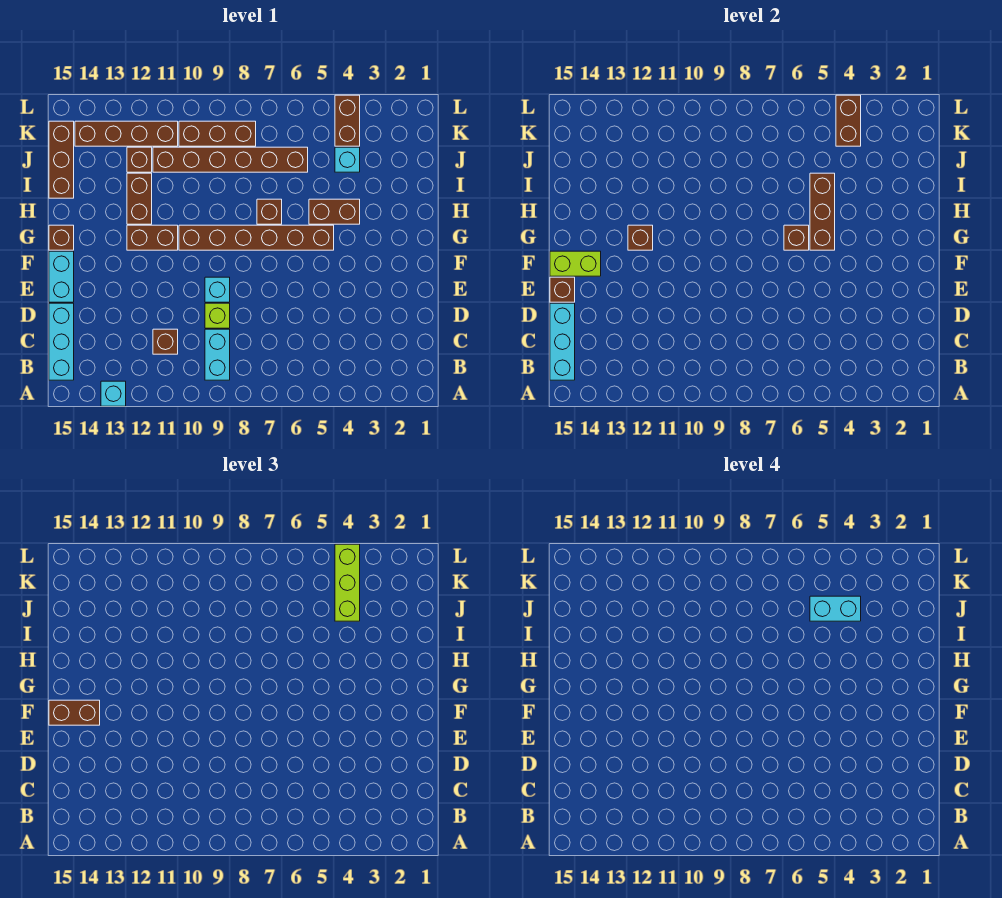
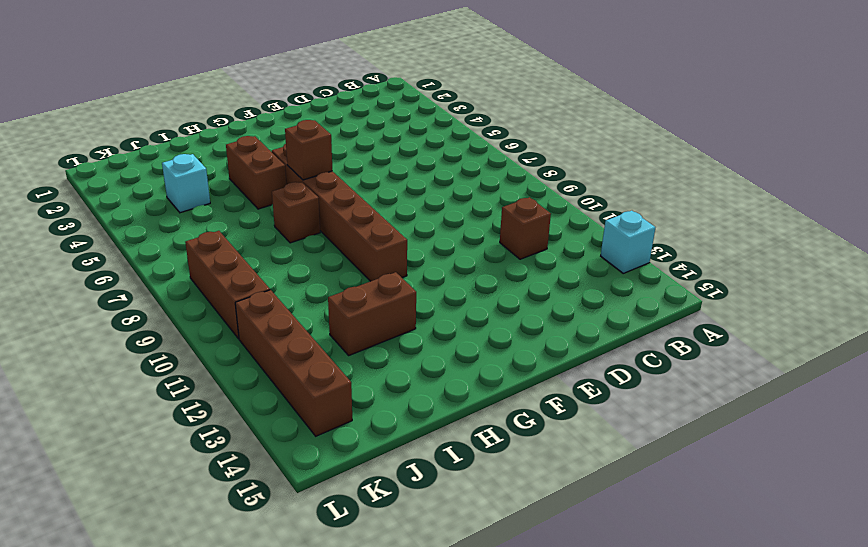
none -> cyan 1x2 brick [205,329,230,380]
none -> cyan 1x3 brick [49,303,74,380]
none -> lime 1x1 brick [205,303,230,328]
none -> cyan 1x1 brick [205,277,230,302]

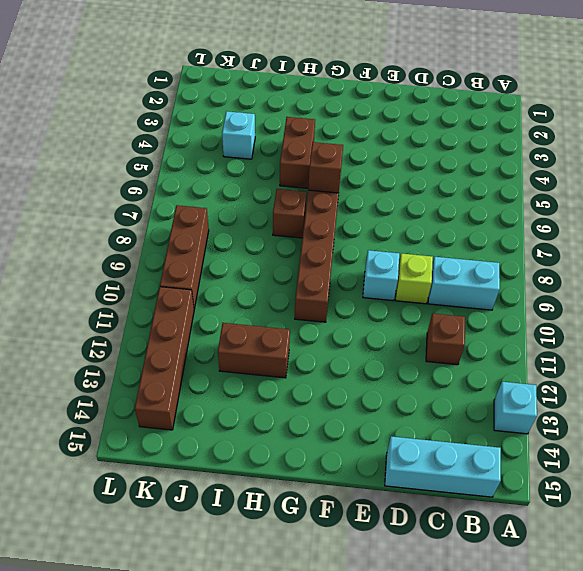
none -> cyan 1x2 brick [49,251,74,302]
none -> brown 1x2 brick [127,225,178,250]
none -> brown 1x1 brick [49,225,74,250]
none -> brown 1x3 brick [49,121,74,198]

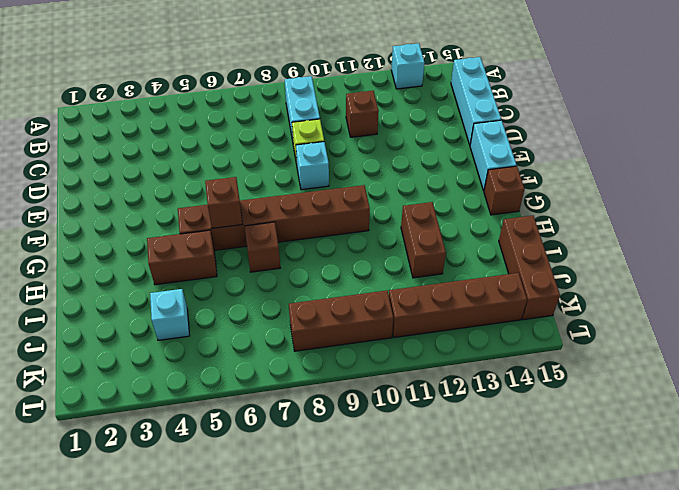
none -> brown 1x2 brick [127,225,178,250]
none -> brown 1x6 brick [153,147,308,172]
none -> brown 1x1 brick [127,147,152,172]
none -> brown 1x2 brick [335,95,360,146]

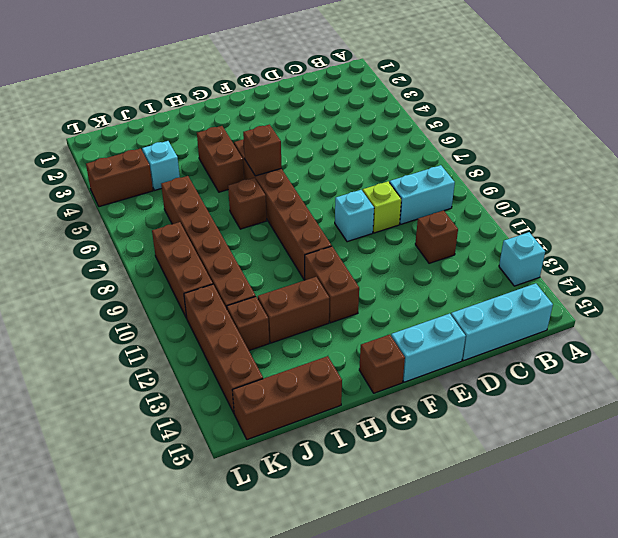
none -> cyan 1x3 brick [550,303,575,380]
none -> brown 1x1 brick [550,277,575,302]
none -> lime 1x2 brick [550,251,601,276]
none -> brown 1x3 brick [810,173,835,250]

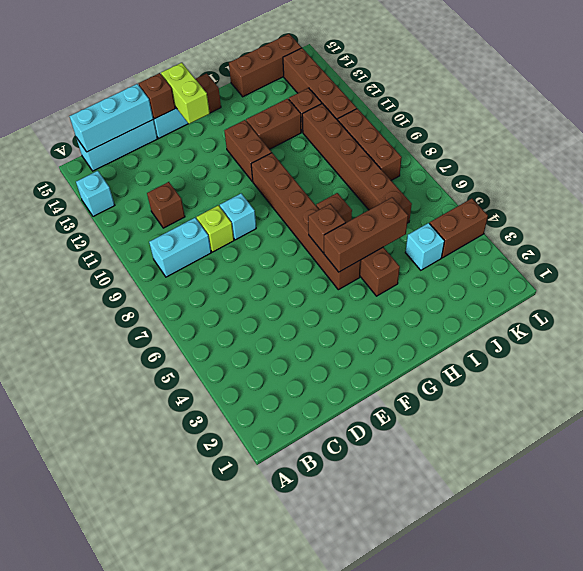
none -> brown 1x1 brick [628,225,653,250]
none -> brown 1x2 brick [836,95,861,146]
none -> brown 1x2 brick [49,700,100,725]
none -> lime 1x3 brick [335,544,360,621]

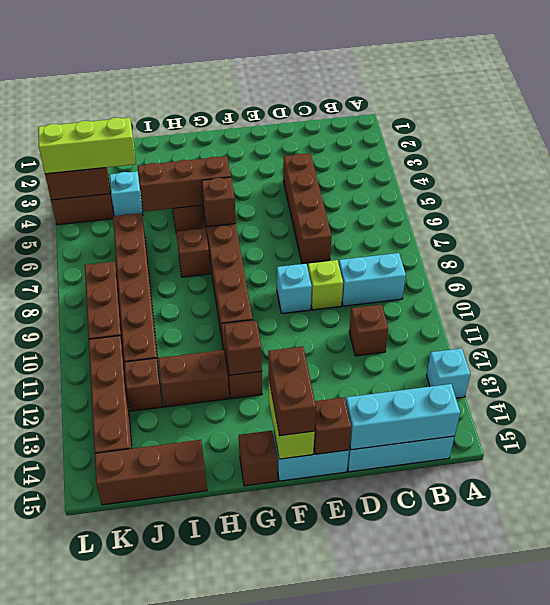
brown 1x4 brick [283,153,332,263] -> none
none -> cyan 1x2 brick [810,596,861,621]

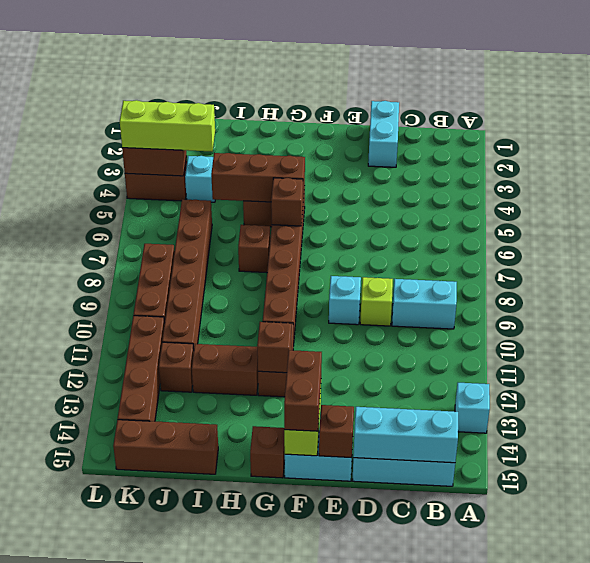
cyan 1x2 brick [368,101,399,167] -> cyan 1x2 brick moved to [810,596,861,621]
none -> brown 1x1 brick [153,329,178,354]

